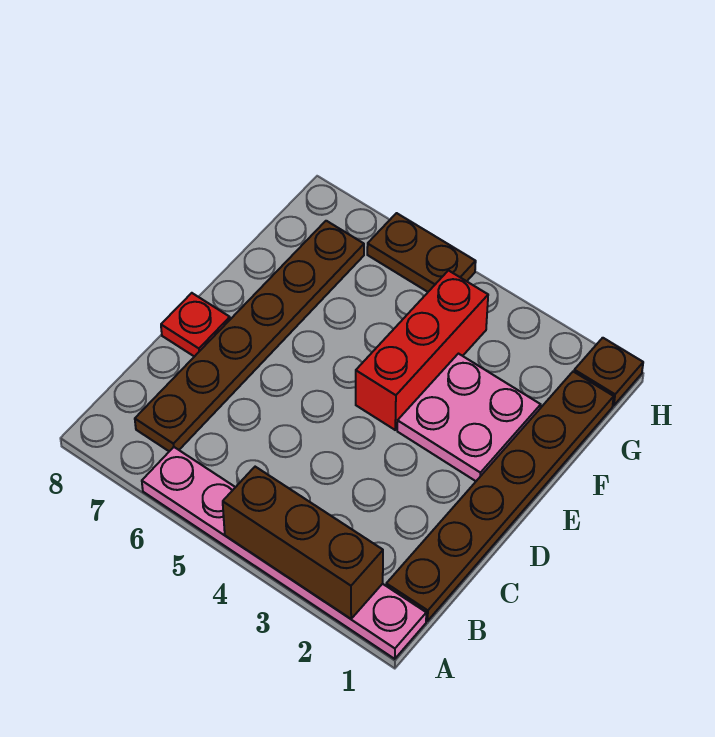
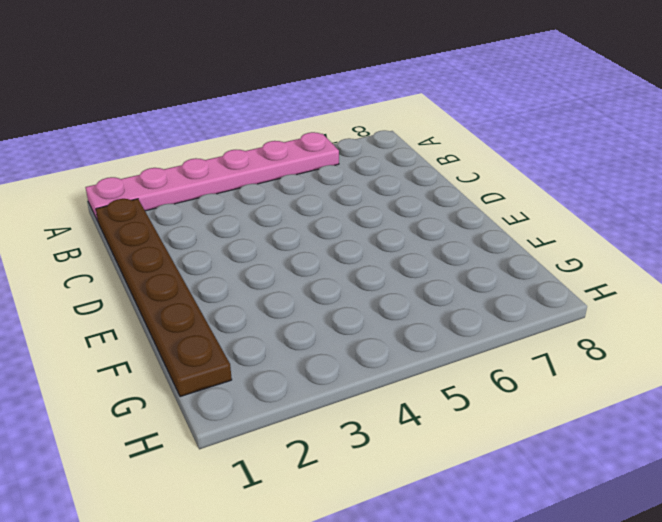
none -> brown 1x6 plate [135,221,364,451]
none -> red 1x1 plate [161,293,230,357]

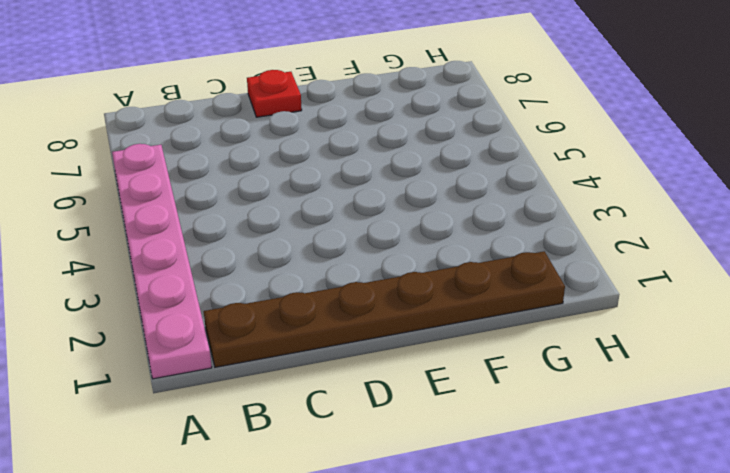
none -> brown 1x6 plate [135,221,364,451]
none -> pink 2x2 plate [397,354,541,481]

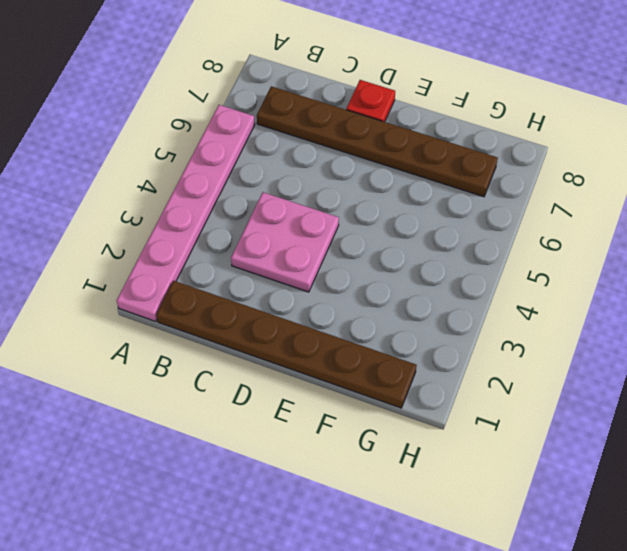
pink 2x2 plate [231,192,339,292] -> pink 2x2 plate moved to [397,354,541,481]
none -> red 1x3 brick [356,271,488,430]
none -> brown 1x1 plate [574,338,643,406]

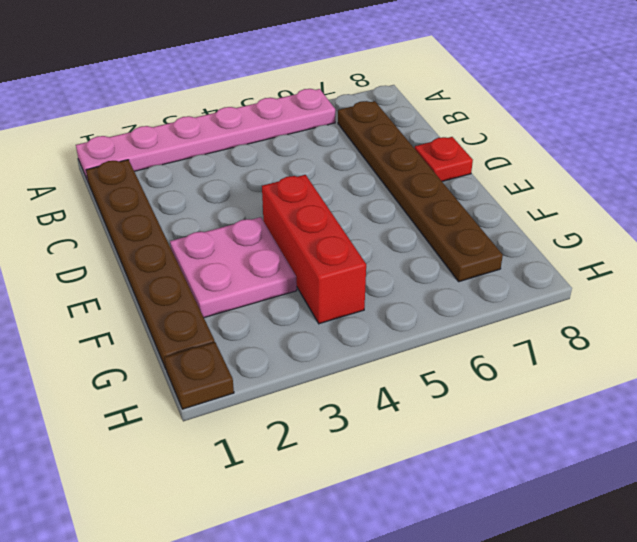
none -> brown 1x2 plate [367,213,476,292]
none -> brown 1x3 brick [223,467,383,619]

